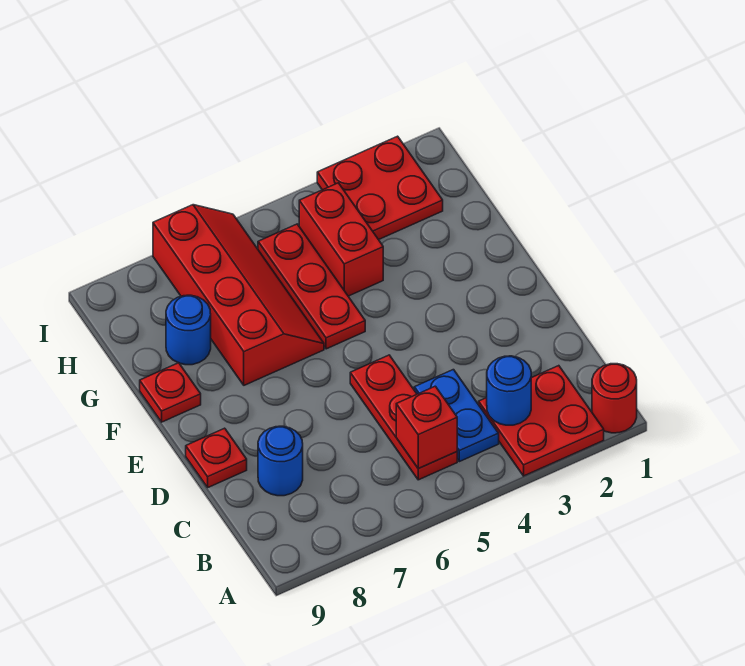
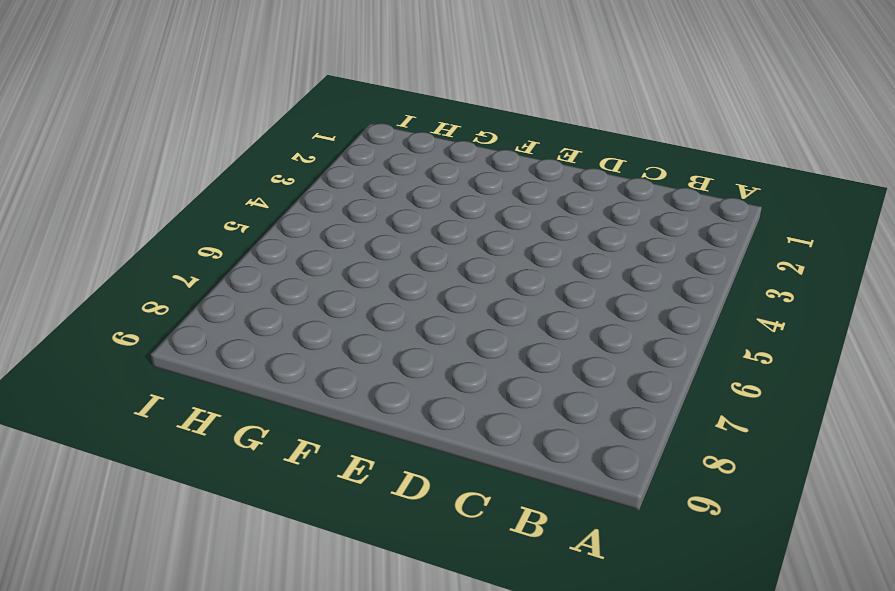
none -> red 1x1 round brick [592,364,637,433]
none -> red 2x2 plate [479,366,604,476]
none -> blue 1x2 plate [414,370,499,462]

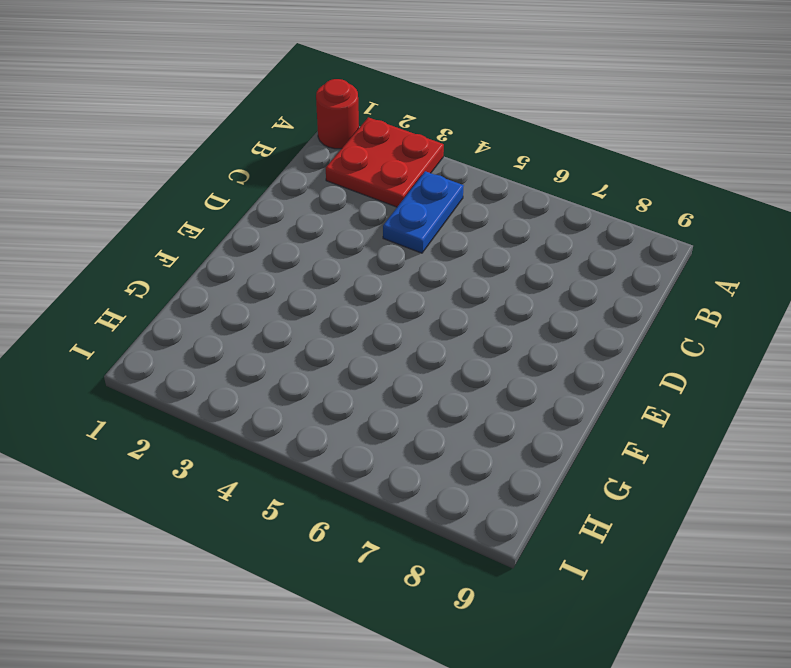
none -> red 1x3 plate [350,355,457,480]
none -> blue 1x1 round brick [258,426,303,496]
none -> red 1x1 plate [186,428,247,487]

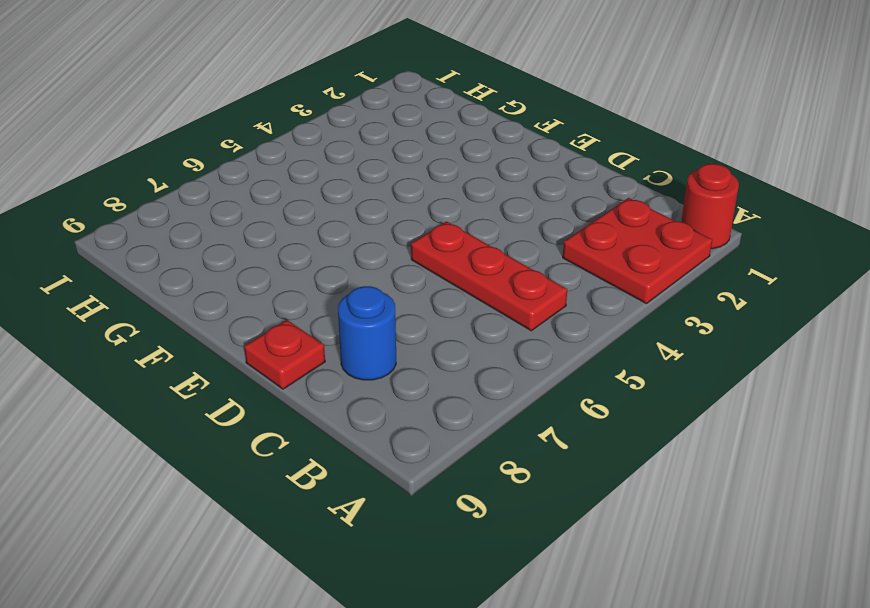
none -> blue 1x2 plate [414,370,499,462]
none -> red 1x3 plate [258,224,365,349]
none -> red 2x4 slope [153,205,324,385]

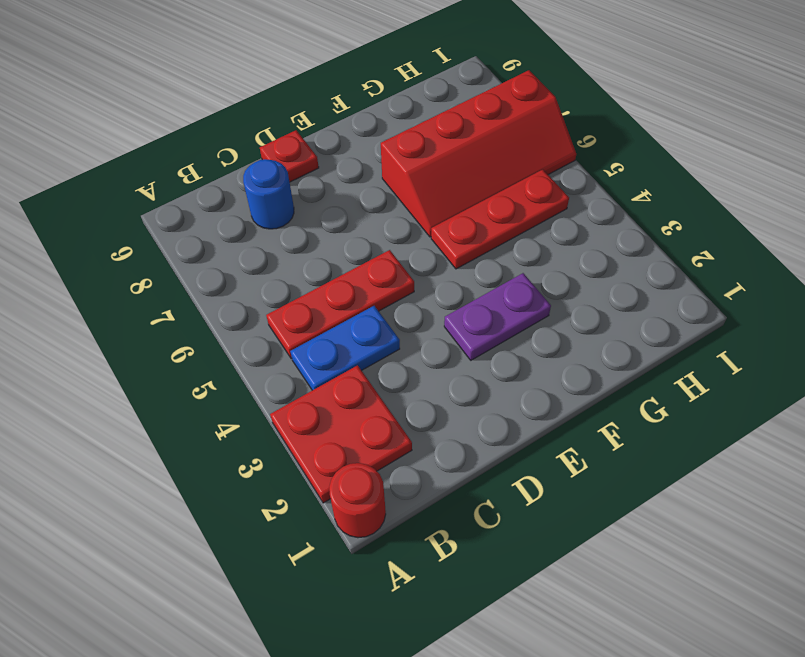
purple 1x2 plate [444,273,551,360] -> none
none -> red 1x1 plate [140,363,201,422]
none -> red 1x2 brick [299,183,383,296]
none -> blue 1x1 round brick [166,295,211,365]

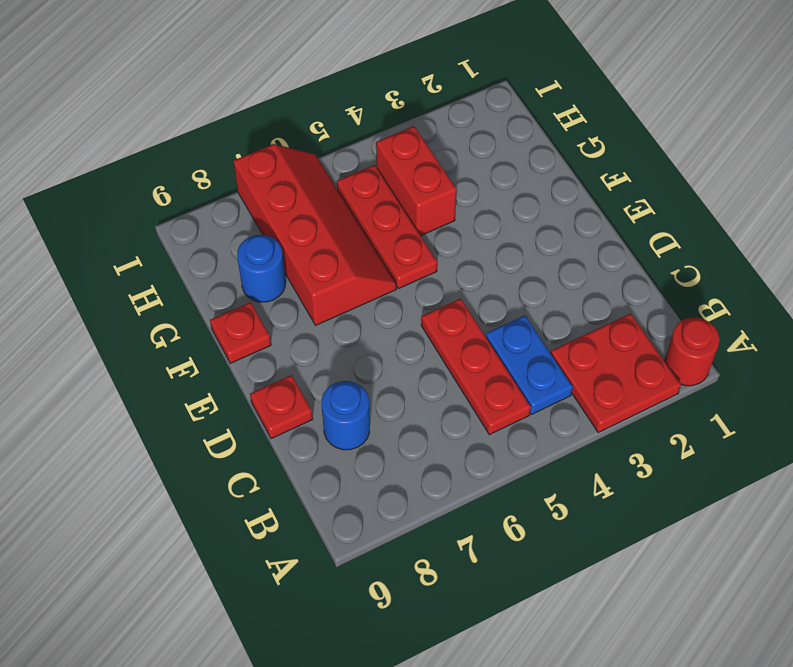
none -> red 2x2 plate [317,136,443,240]
none -> blue 1x1 round brick [486,356,531,425]
none -> red 1x1 brick [396,386,457,469]

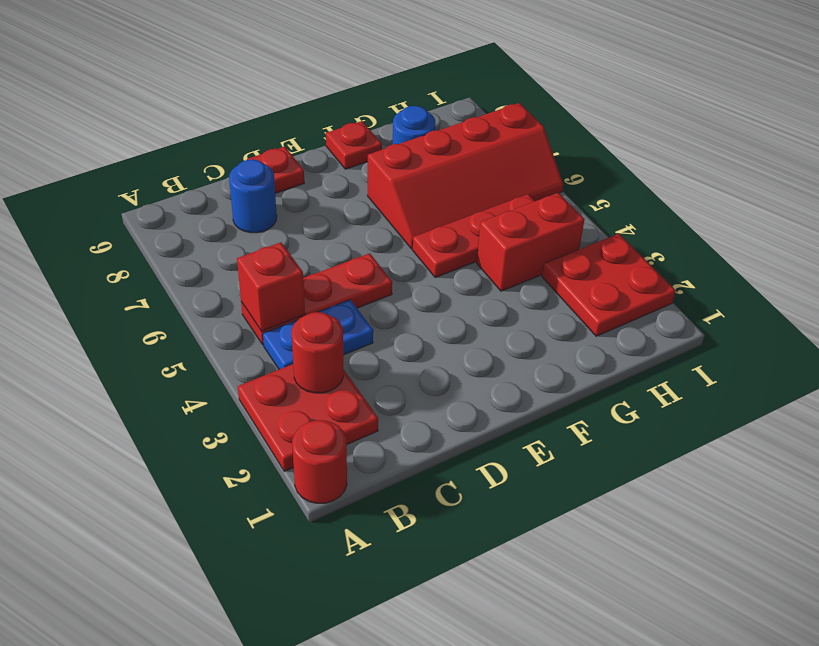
red 1x1 round brick [292,312,344,393] -> blue 1x1 round brick [486,356,531,425]

